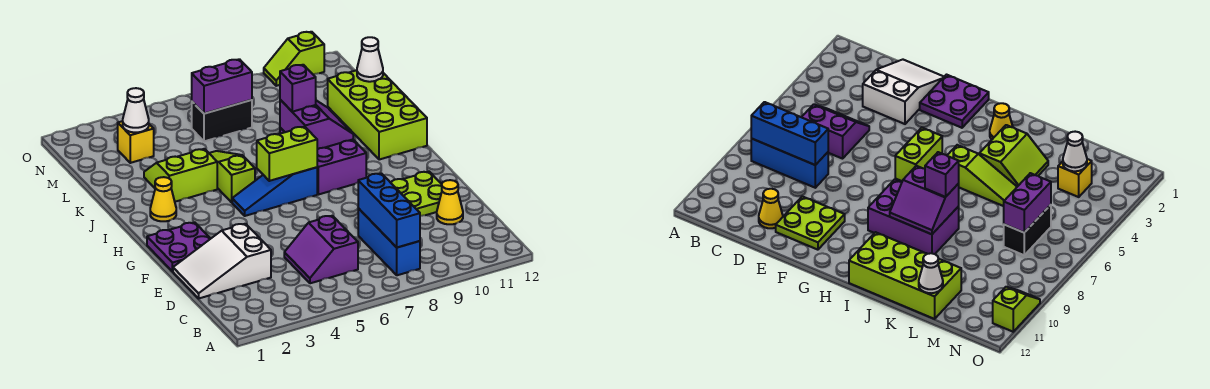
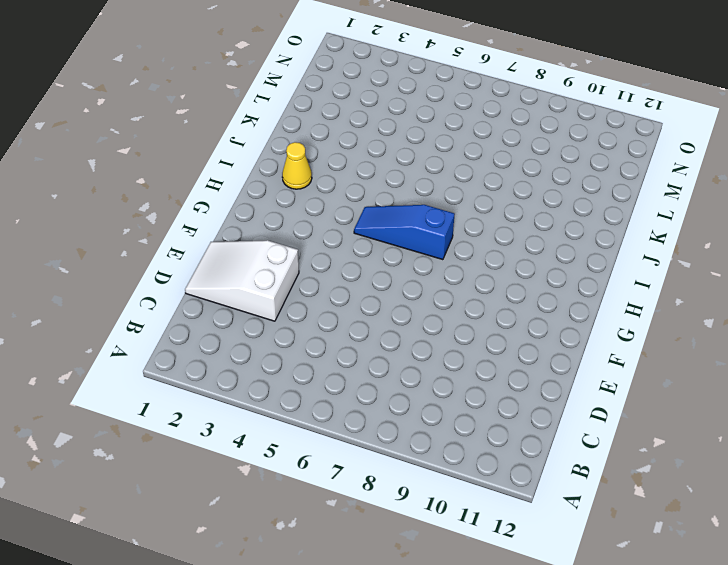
none -> blue 1x3 brick [358,208,420,275]
none -> purple 2x2 slope [284,216,358,283]
none -> yellow 1x1 cone [437,180,463,224]

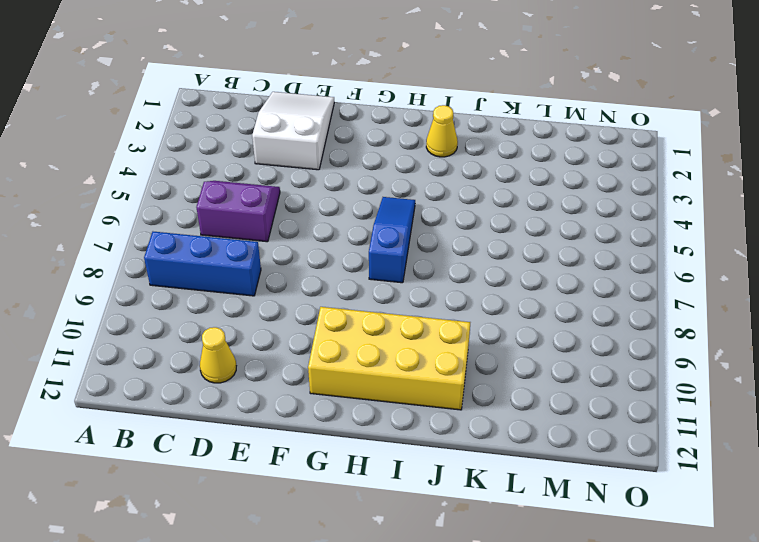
yellow 2x4 brick [308,307,470,410] -> lime 2x4 brick [328,70,427,160]
none -> lime 2x2 plate [391,172,442,216]
none -> purple 2x2 plate [147,223,211,272]
none -> purple 2x3 brick [280,128,366,195]

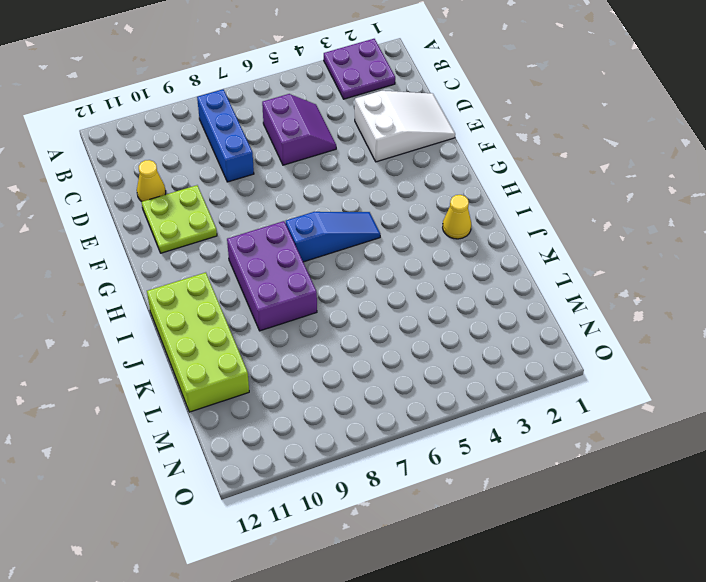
purple 2x2 plate [324,39,395,99] -> purple 2x2 plate moved to [147,223,211,272]
none -> lime 1x3 slope [209,151,255,202]
none -> lime 2x2 slope [144,149,217,202]
none -> yellow 1x1 brick [118,121,154,163]

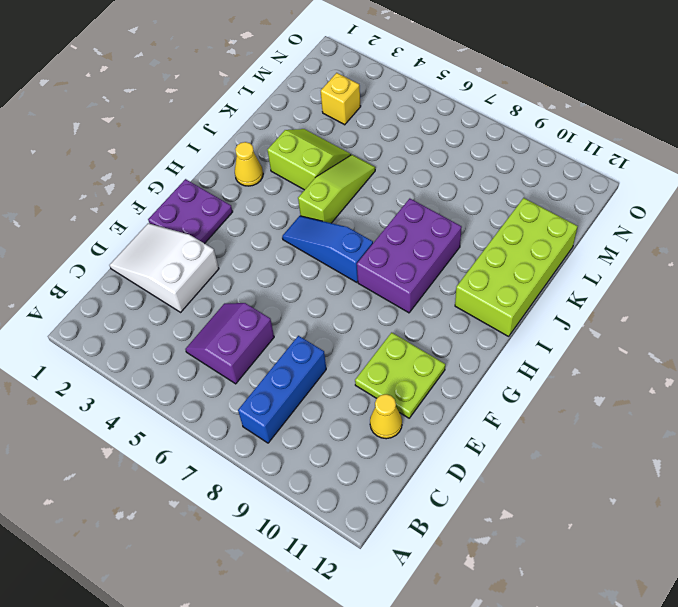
none -> black 1x2 brick [192,100,252,141]
none -> lime 1x2 slope [264,32,324,86]
none -> blue 1x3 brick [358,173,420,247]

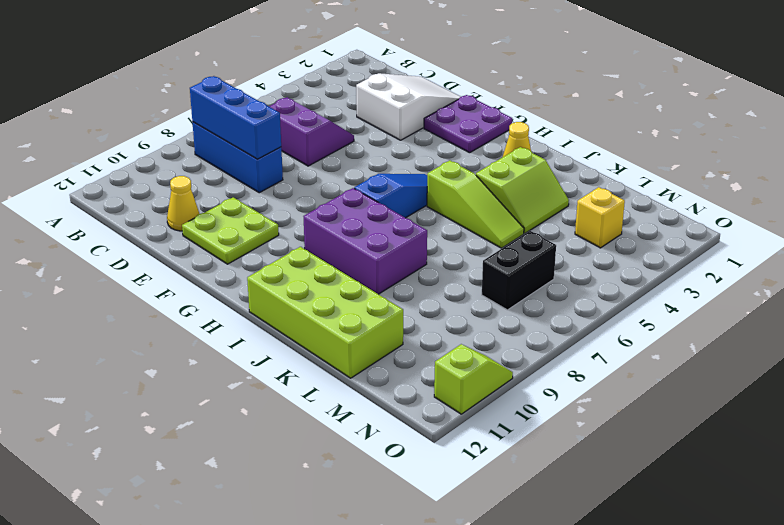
none -> lime 1x2 brick [257,127,317,181]
none -> purple 2x2 slope [280,100,353,149]
none -> white 1x1 cone [357,37,383,82]

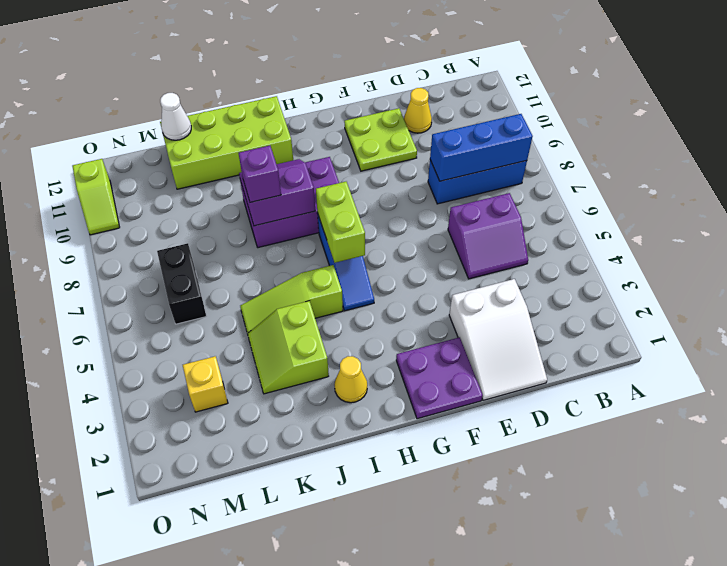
none -> white 1x1 cone [123,88,149,132]
none -> purple 1x2 brick [192,59,252,114]

